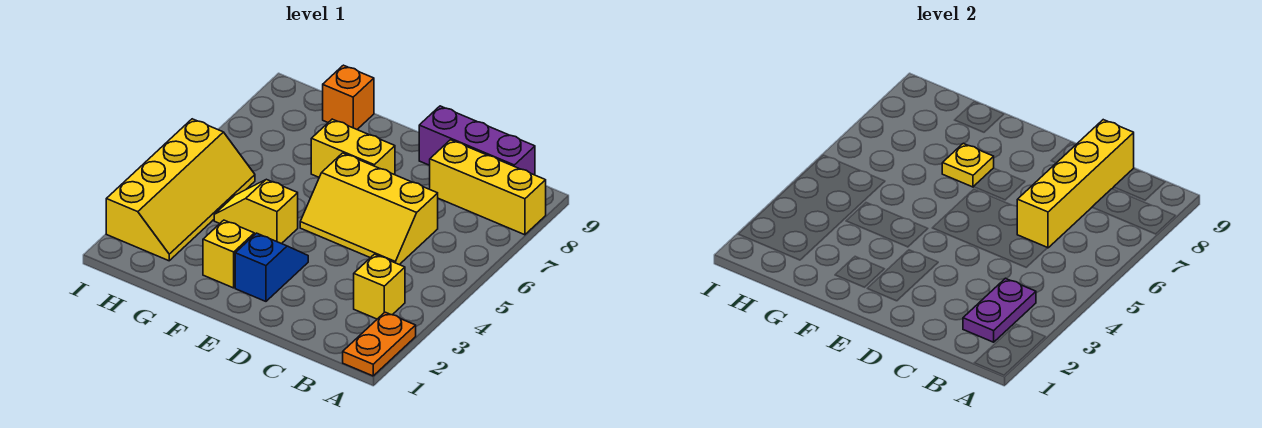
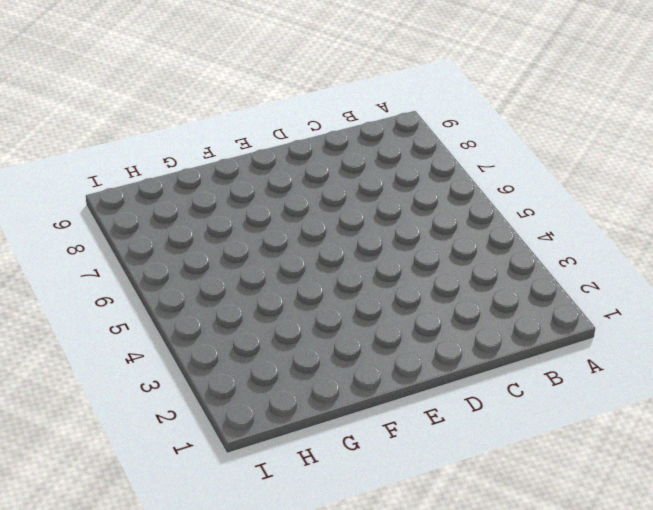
none -> orange 1x2 plate [343,312,416,376]
none -> yellow 1x3 brick [430,140,546,235]
none -> yellow 1x1 brick [354,254,405,319]

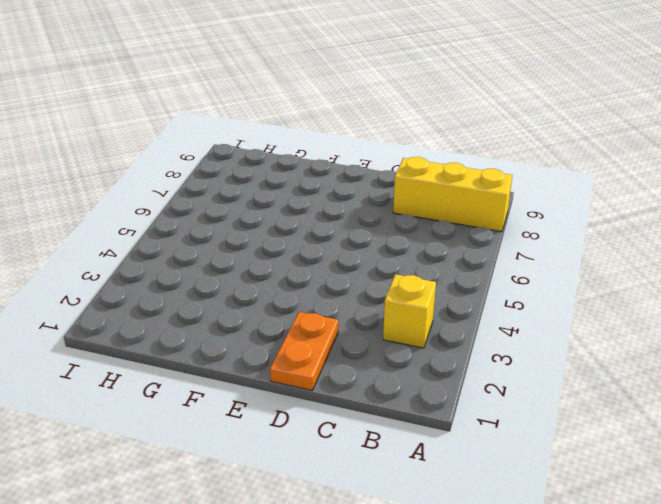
orange 1x2 plate [270,312,338,390] -> orange 1x2 plate moved to [343,312,416,376]
none -> purple 1x3 brick [419,106,535,175]
none -> yellow 2x3 slope [300,153,438,265]
none -> blue 1x2 slope [235,233,308,301]

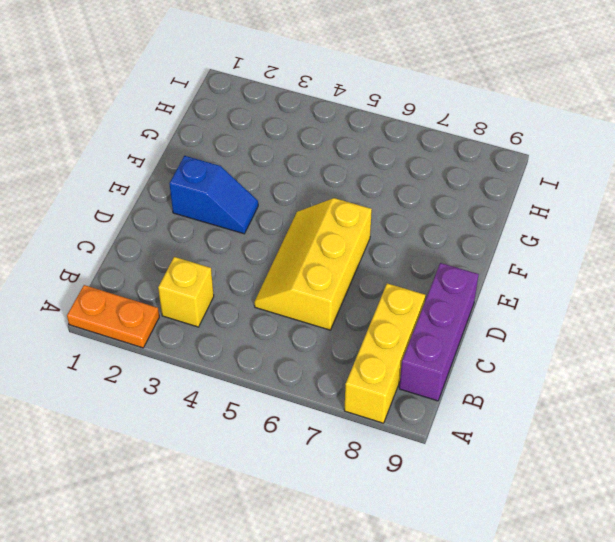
none -> yellow 1x2 brick [311,119,395,177]
none -> yellow 1x1 brick [203,220,254,288]
none -> yellow 1x2 slope [214,179,298,244]

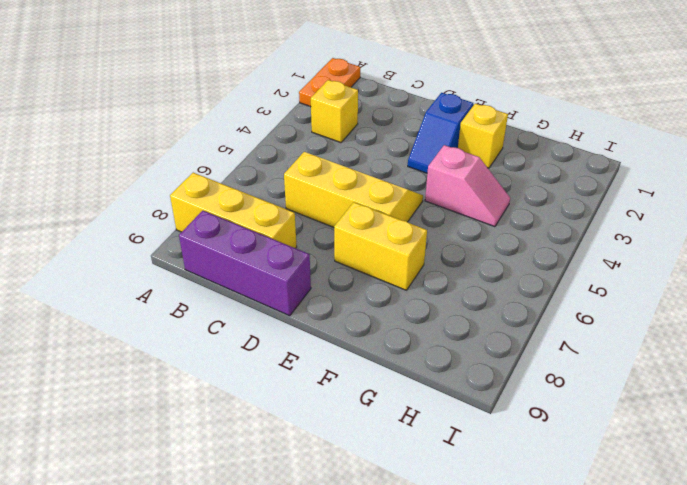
pink 1x2 slope [425,145,510,227] -> yellow 1x2 slope [214,179,298,244]
none -> orange 1x1 brick [323,65,374,129]
none -> yellow 2x4 slope [106,119,255,261]
none -> purple 1x2 plate [963,278,1036,342]

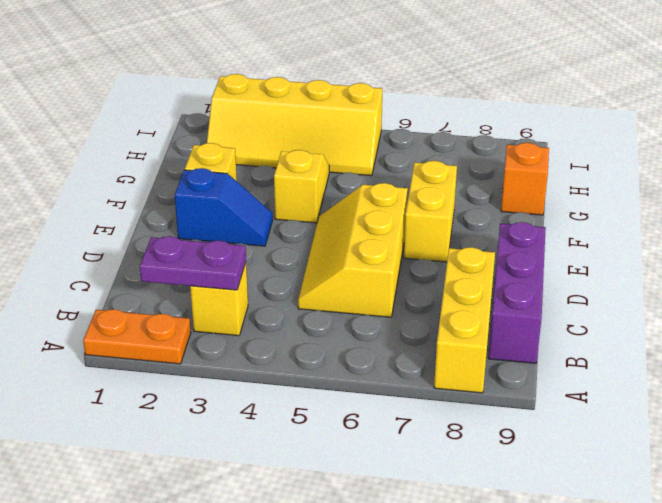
none -> yellow 1x4 brick [1017,120,1134,248]
none -> yellow 1x1 plate [942,143,994,187]

